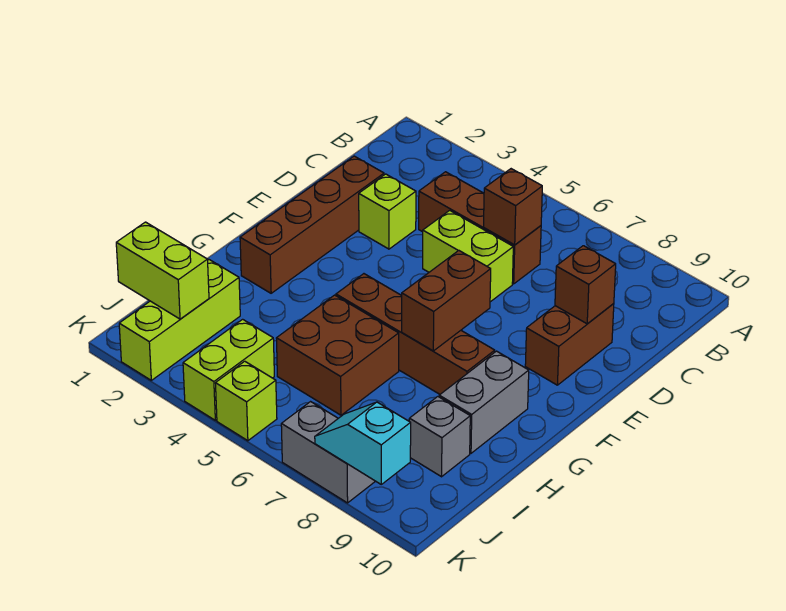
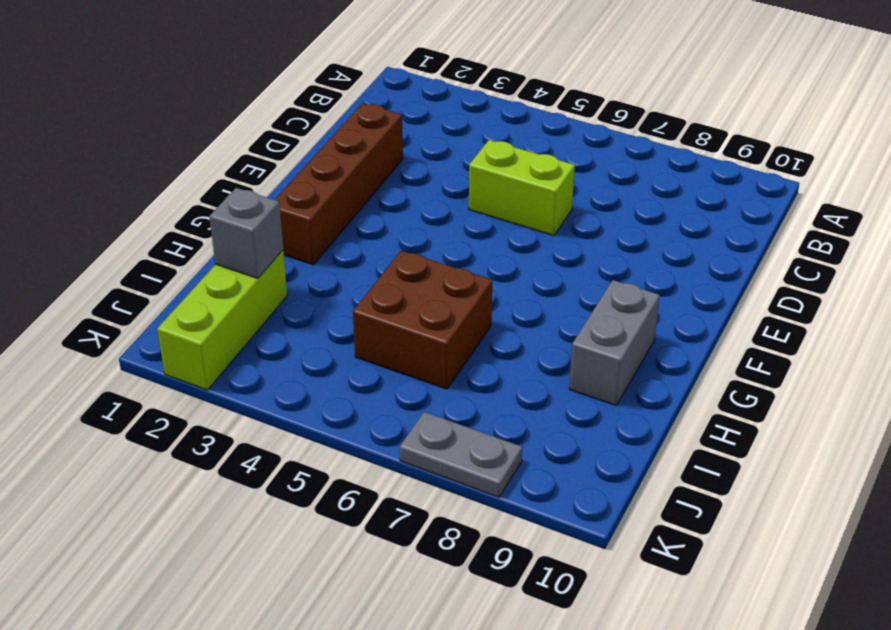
grey 1x1 brick [209,188,283,278] -> grey 1x1 brick moved to [409,397,470,477]
grey 1x2 plate [400,412,522,497] -> grey 1x2 brick [281,402,375,503]
none -> brown 1x3 brick [419,172,541,284]
none -> lime 1x1 brick [359,174,416,249]
none -> brown 1x2 brick [525,304,614,385]

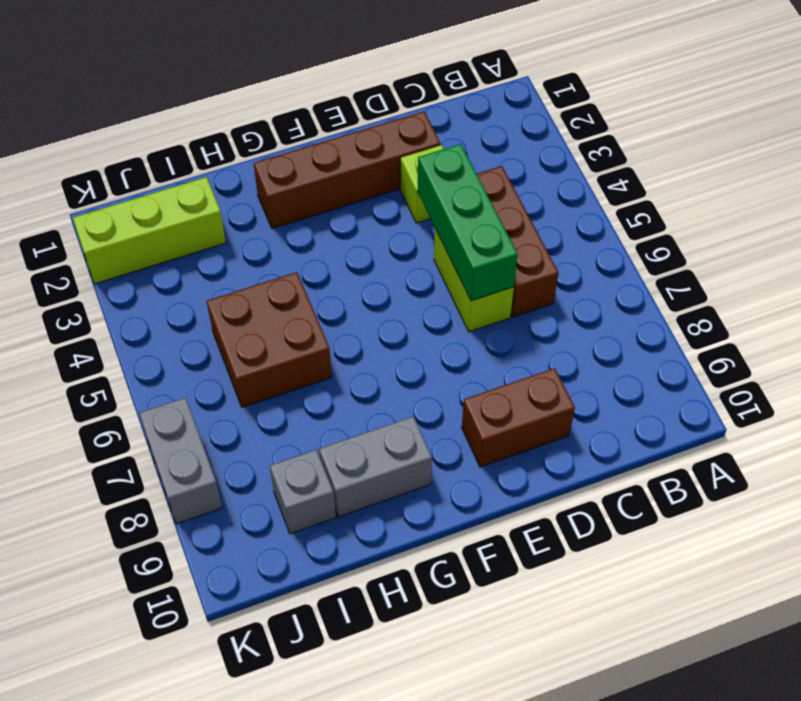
green 1x3 brick [417,144,518,301] -> none
none -> brown 1x4 brick [336,274,495,394]
none -> lime 1x2 brick [183,319,274,420]
none -> lime 1x1 brick [216,361,277,441]

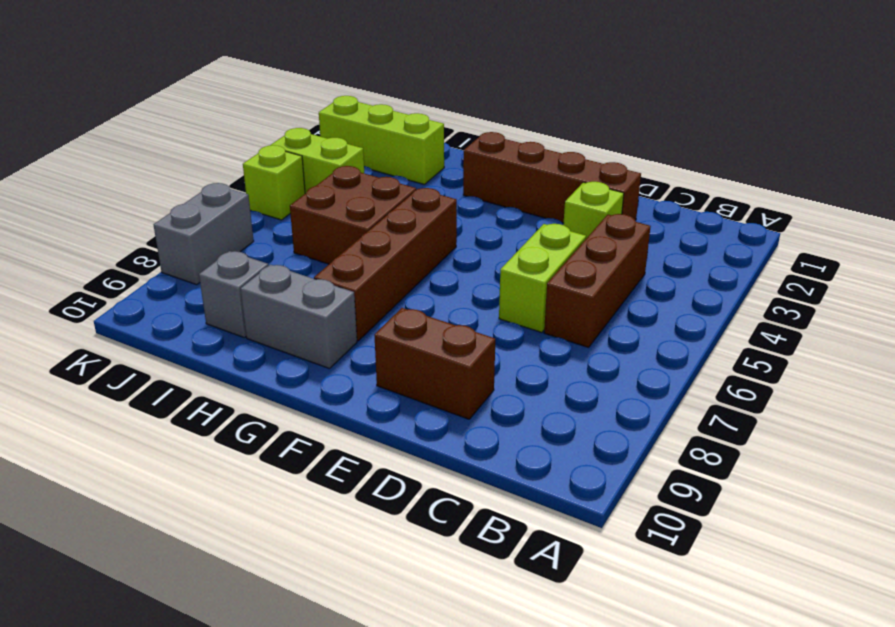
none -> brown 1x1 brick [484,169,542,245]
none -> brown 1x1 brick [555,246,616,324]
none -> brown 1x2 brick [402,251,491,351]

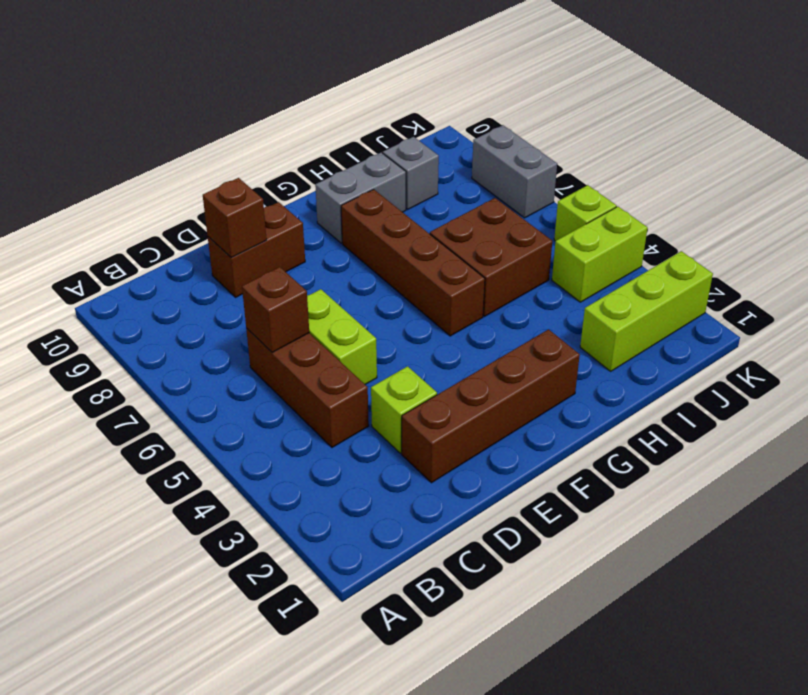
none -> brown 1x2 brick [402,251,491,351]
none -> lime 1x2 brick [116,222,209,319]
none -> cyan 1x2 slope [315,402,411,484]

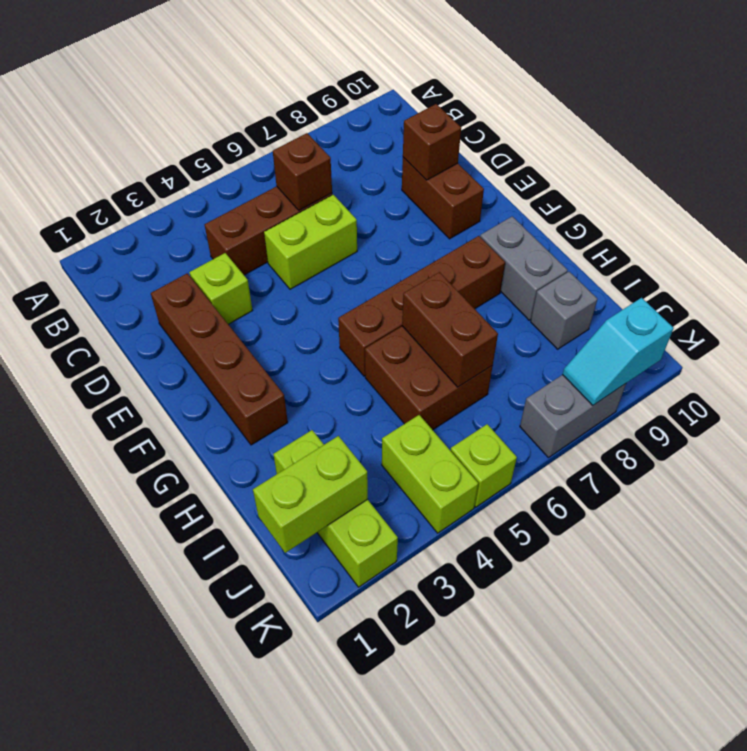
brown 1x2 brick [402,272,498,387] -> brown 1x2 brick moved to [402,251,491,351]

